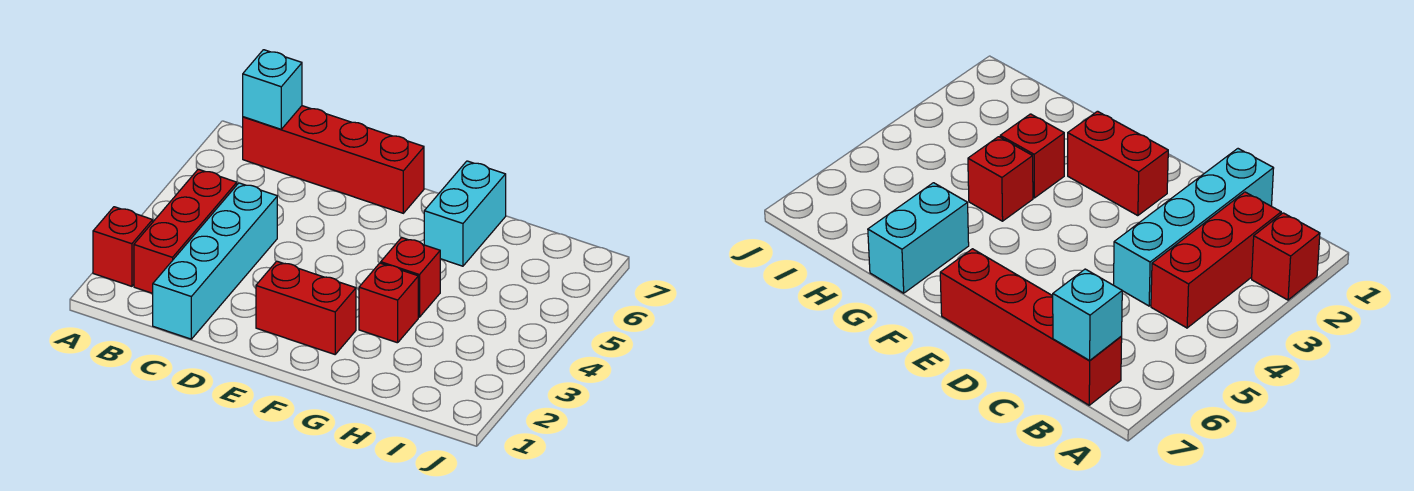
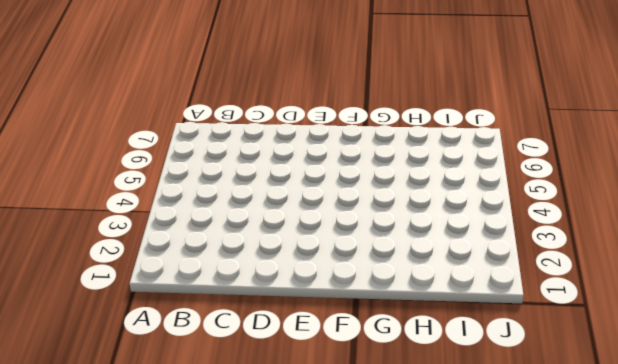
none -> red 1x1 brick [93,207,153,286]
none -> red 1x3 brick [134,169,237,293]

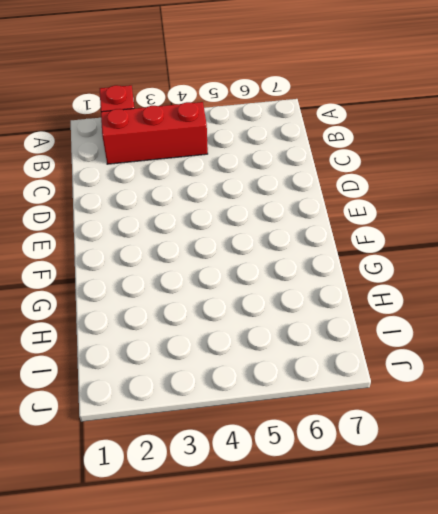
none -> red 1x4 brick [243,106,424,213]
none -> cyan 1x4 brick [153,183,277,339]

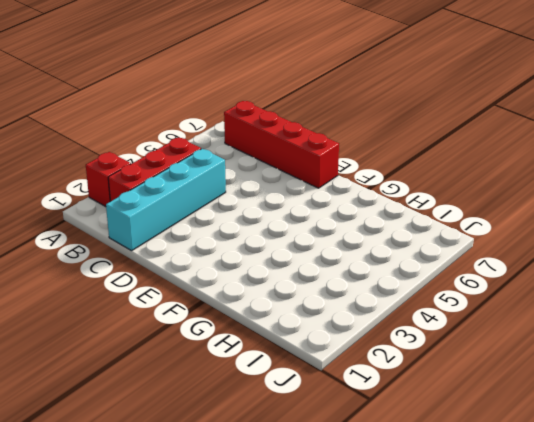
none -> red 1x2 brick [256,261,356,354]
none -> red 1x1 brick [359,263,418,343]

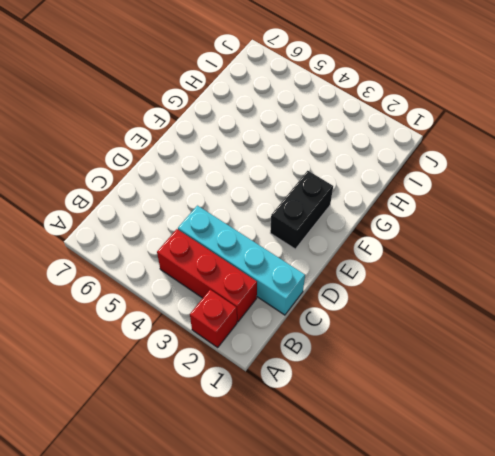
black 1x2 brick [270,171,333,249] -> red 1x2 brick [256,261,356,354]
none -> red 1x4 brick [243,106,424,213]
none -> red 1x1 brick [359,263,418,343]

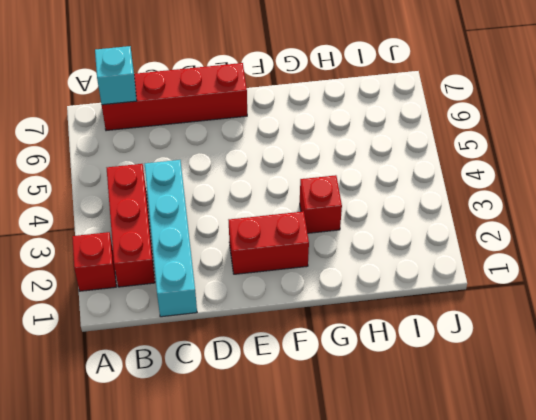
none -> red 1x1 brick [381,238,440,317]
none -> cyan 1x2 brick [424,161,506,266]

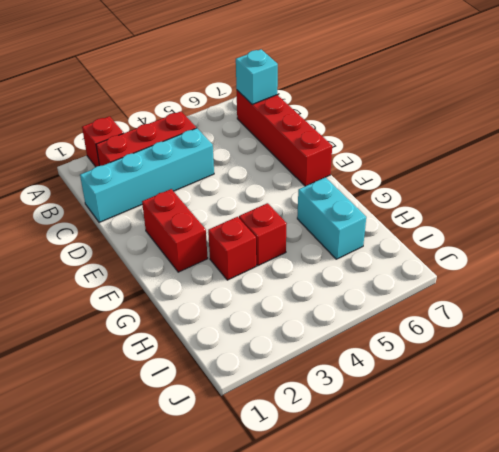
cyan 1x2 brick [297,177,366,259] -> cyan 1x2 brick turned to [424,161,506,266]

